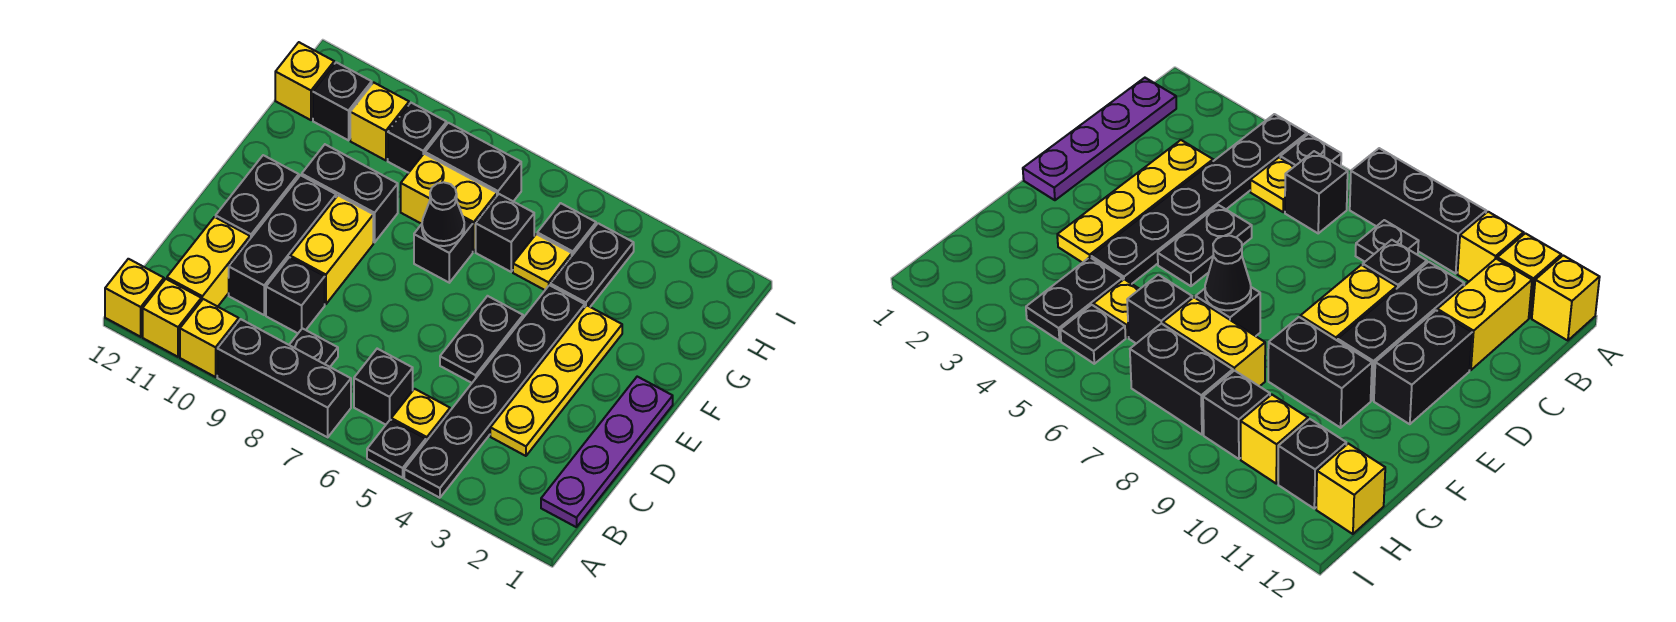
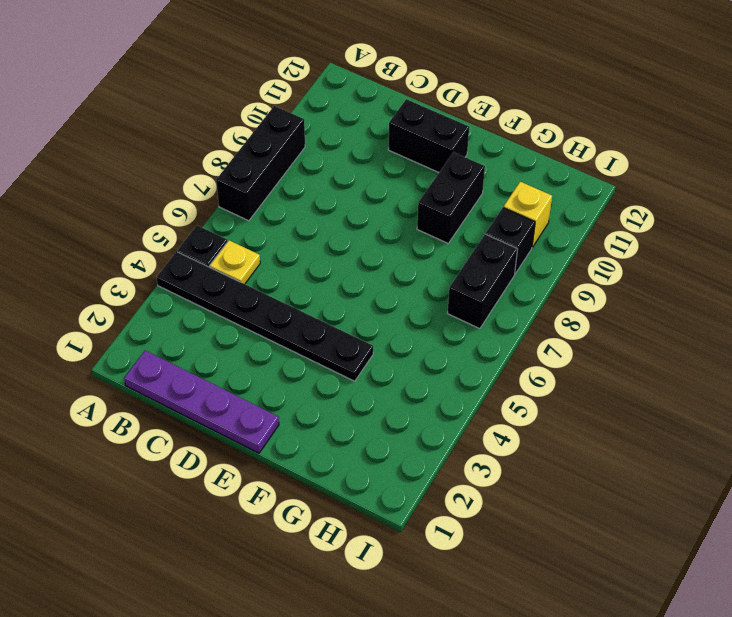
none -> yellow 1x1 brick [180,299,239,377]
none -> yellow 1x1 brick [143,279,201,357]
none -> yellow 1x1 brick [105,259,164,337]
none -> black 1x1 brick [354,349,413,425]

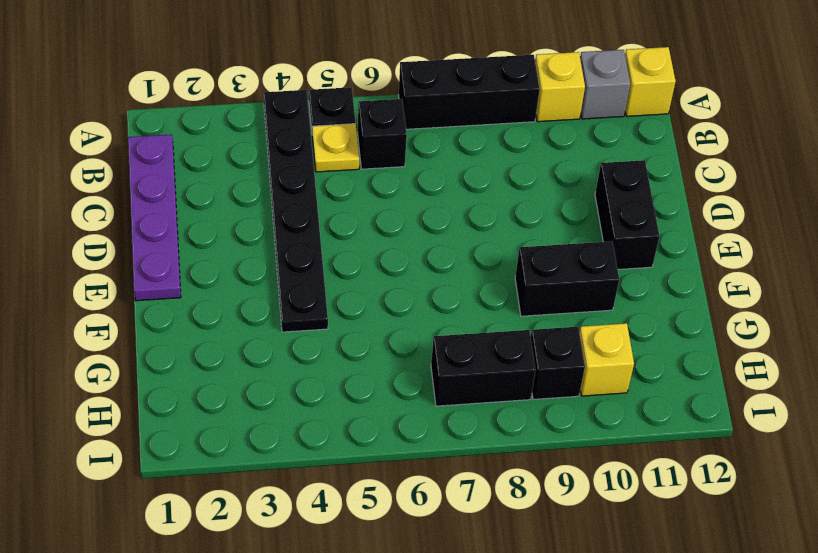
grey 1x1 brick [580,50,630,119] -> yellow 1x1 brick [143,279,201,357]
none -> black 1x1 plate [289,328,338,367]
none -> yellow 1x2 brick [167,217,250,307]
none -> yellow 1x4 plate [490,305,622,456]
none -> black 1x1 brick [266,257,325,333]

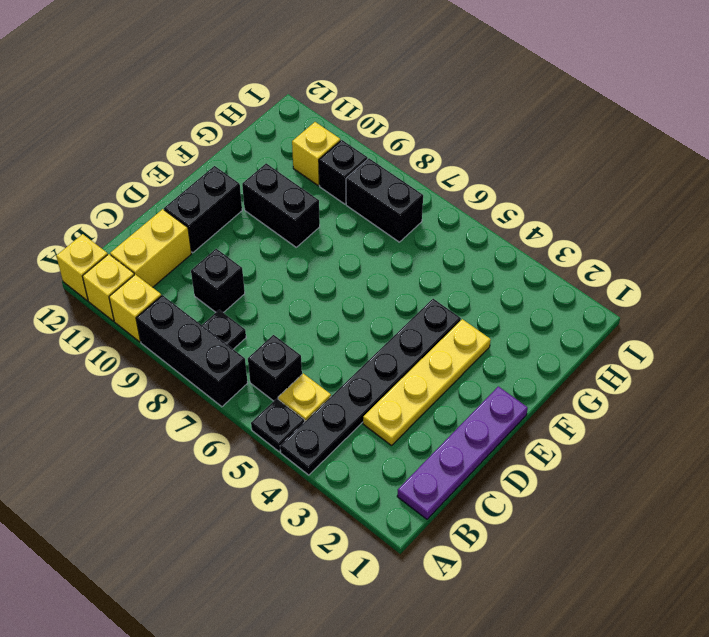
none -> black 1x3 brick [229,175,336,315]
none -> black 1x2 plate [440,296,523,383]
none -> yellow 1x2 brick [290,196,373,304]
none -> black 1x1 brick [414,219,473,283]

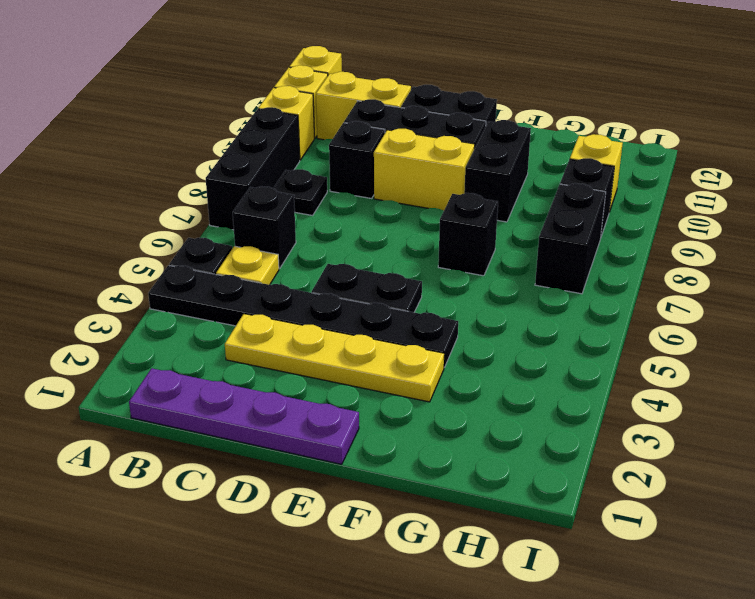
none -> black 1x2 plate [550,223,634,307]
none -> yellow 1x1 plate [513,234,572,290]
none -> black 1x1 brick [476,194,534,272]
none -> yellow 1x2 brick [401,154,497,252]

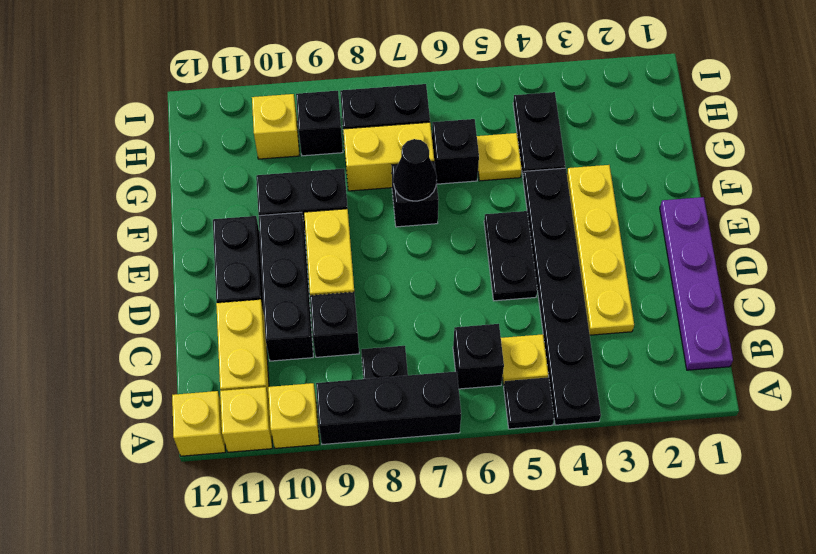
none -> black 1x1 plate [537,203,596,255]
none -> black 1x1 brick [313,62,372,140]
none -> yellow 1x1 brick [275,42,334,120]

